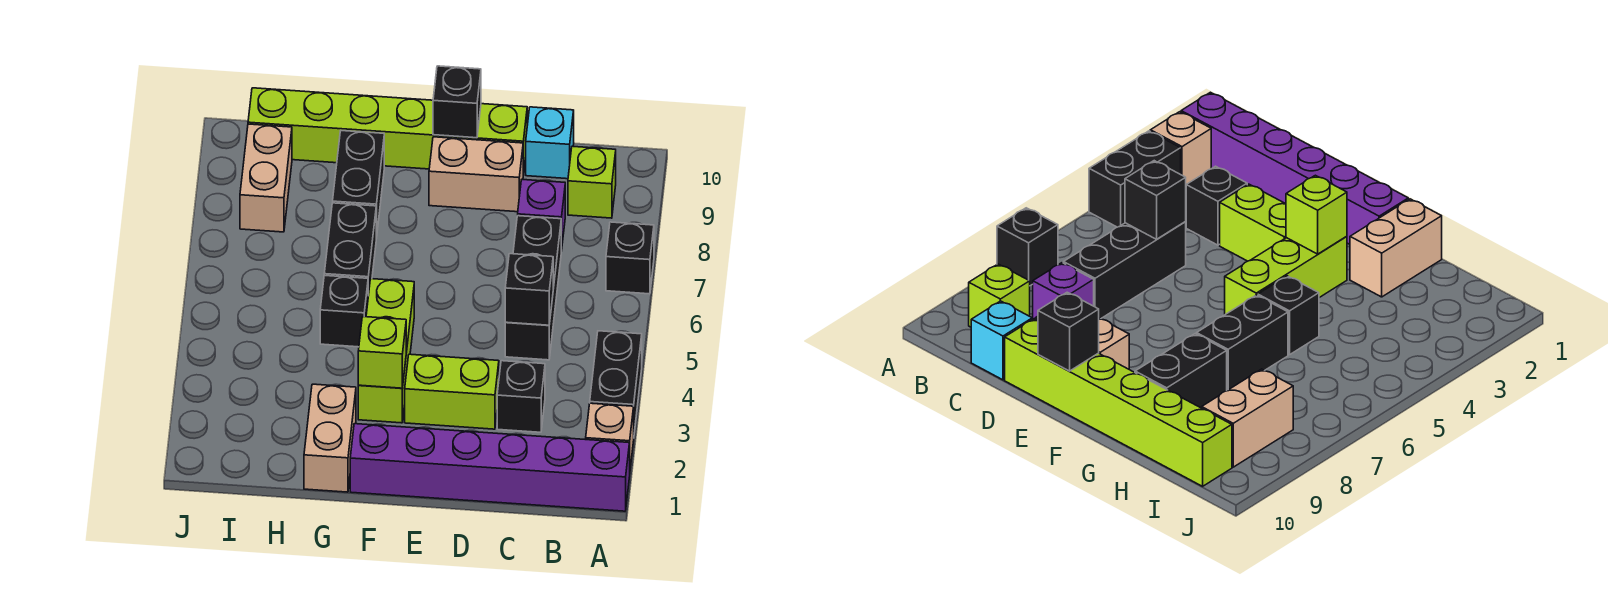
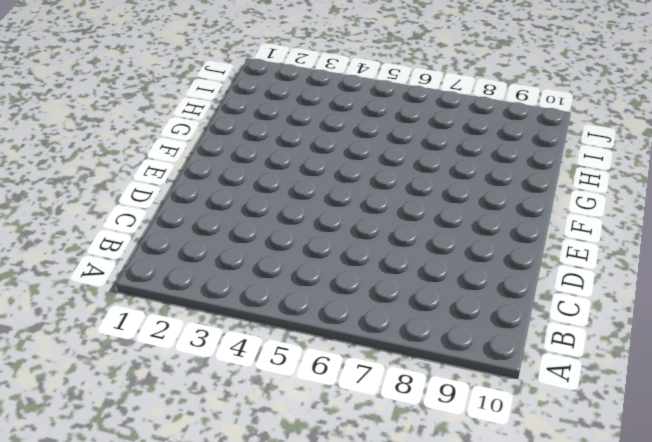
none -> purple 1x6 brick [350,424,630,511]
none -> tan 1x1 brick [586,403,634,468]
none -> black 1x2 brick [590,331,642,432]

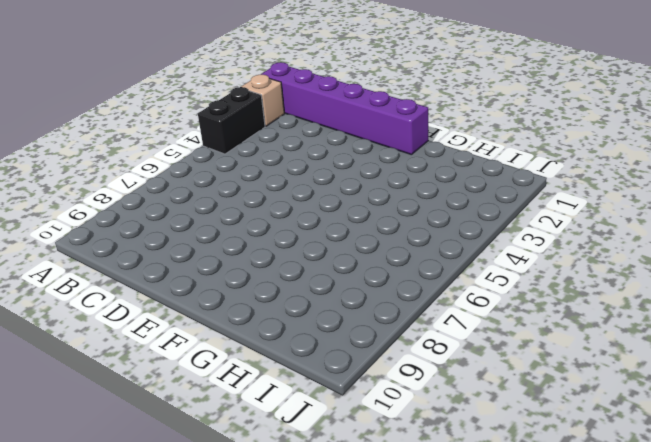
none -> black 1x1 brick [606,222,654,294]
none -> lime 1x1 brick [568,146,616,218]
none -> black 1x1 brick [497,361,545,432]

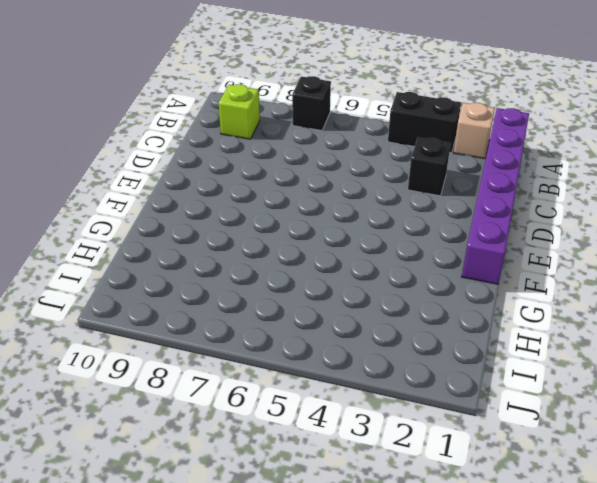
none -> black 1x3 brick [505,216,561,360]
none -> purple 1x1 brick [518,180,565,251]
none -> cyan 1x1 brick [526,107,574,179]

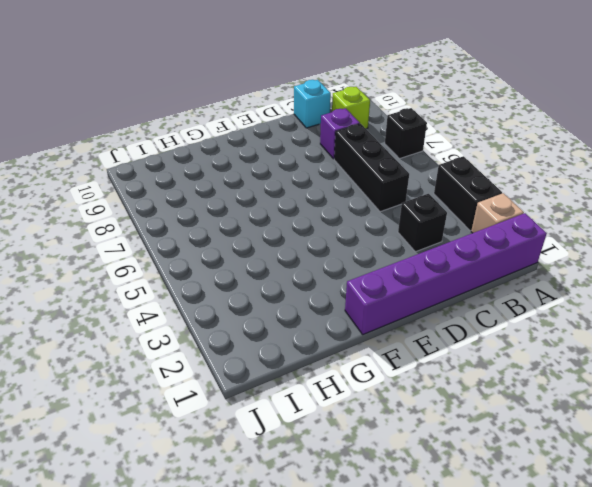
none -> lime 1x2 brick [405,354,499,429]
none -> tan 1x2 brick [429,137,523,212]
none -> lime 1x6 brick [248,88,527,175]

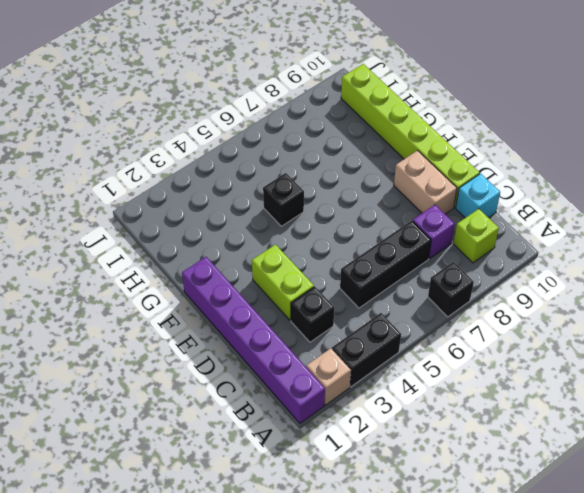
none -> lime 1x3 brick [358,279,414,423]
none -> tan 1x2 brick [304,384,356,492]
none -> black 1x2 brick [324,203,376,296]

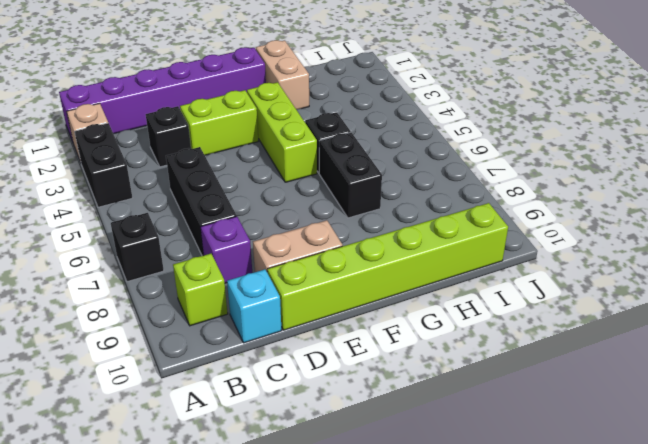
none -> black 1x2 brick [333,131,384,238]
none -> tan 1x2 brick [240,124,292,232]
none -> black 1x1 brick [505,254,553,325]

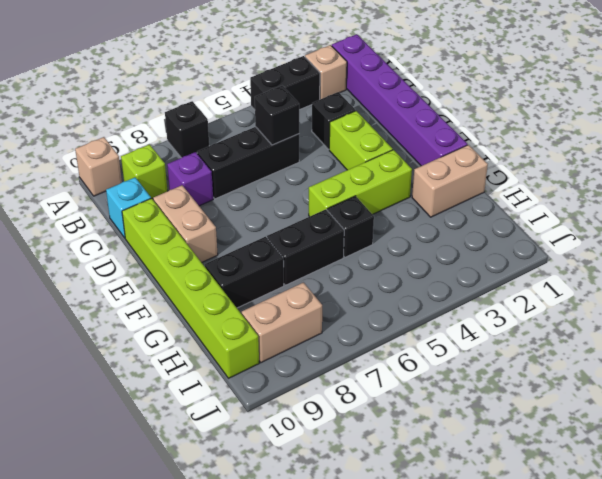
tan 1x1 brick [75,137,122,196] -> none
none -> black 1x1 brick [433,66,481,138]
none -> lime 1x1 brick [358,317,406,388]

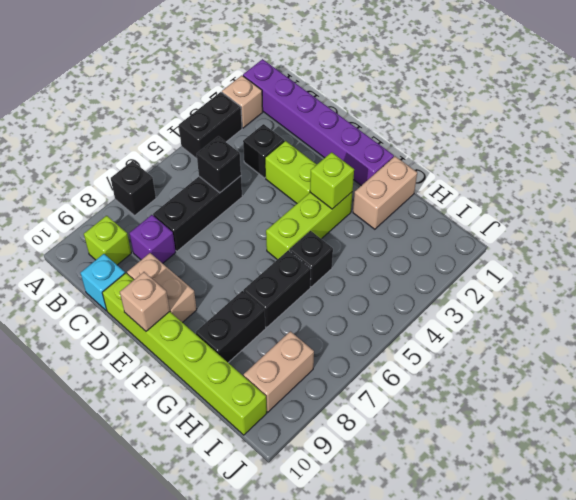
tan 1x1 brick [120,272,170,331] -> black 1x1 brick [433,66,481,138]

